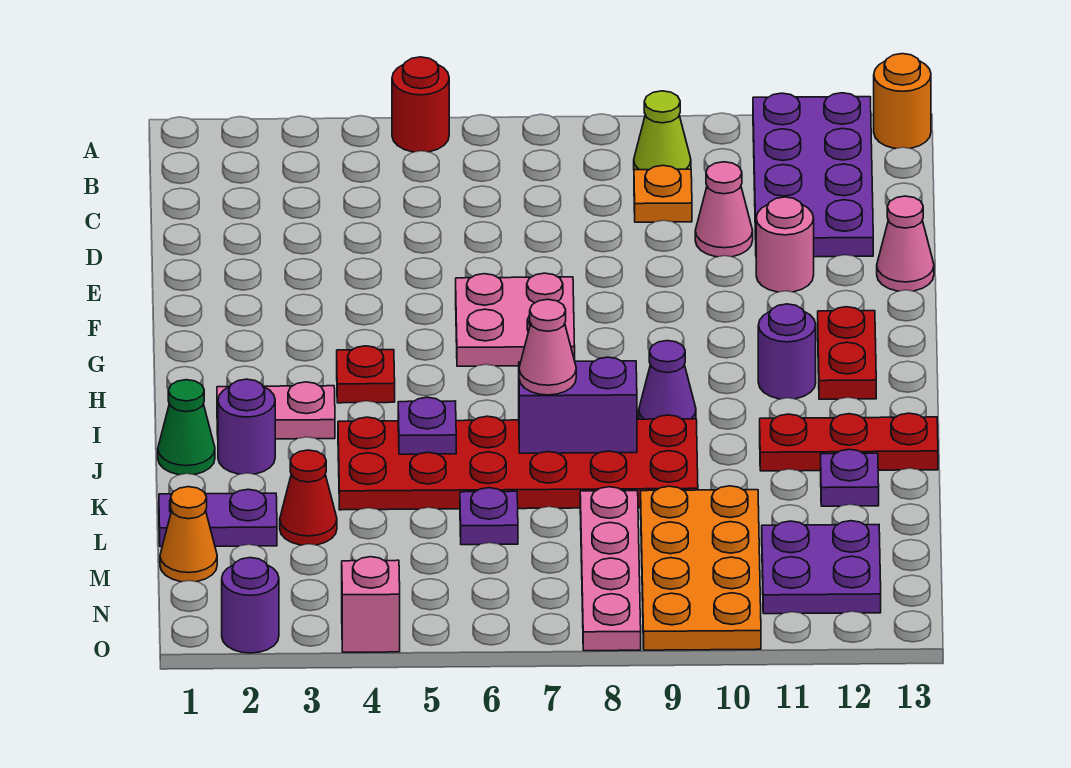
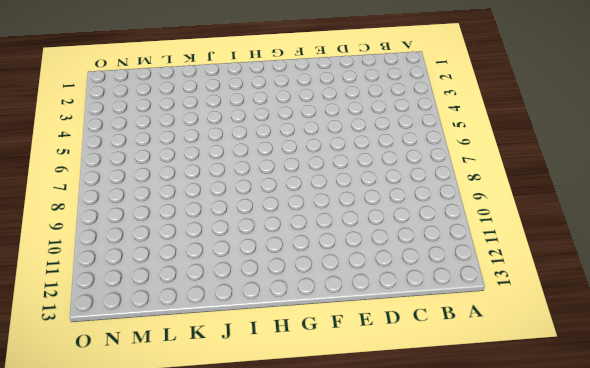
none -> red 1x1 round brick [392,57,449,152]
none -> purple 2x4 plate [753,93,873,257]
none -> orange 1x1 round brick [874,54,931,149]
none -> lime 1x1 cone [634,91,691,170]

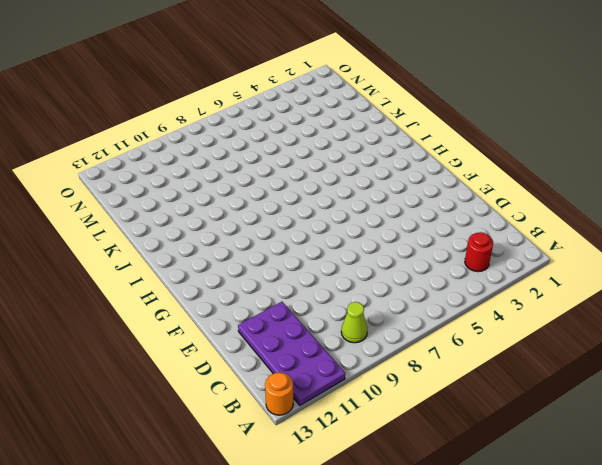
red 1x1 round brick [465,232,493,272] -> red 1x1 round brick moved to [392,57,449,152]
none -> orange 1x1 plate [634,165,692,222]
none -> pink 1x1 cone [695,162,753,257]
none -> pink 1x1 round brick [756,197,814,292]
none -> pink 1x1 cone [877,196,934,291]

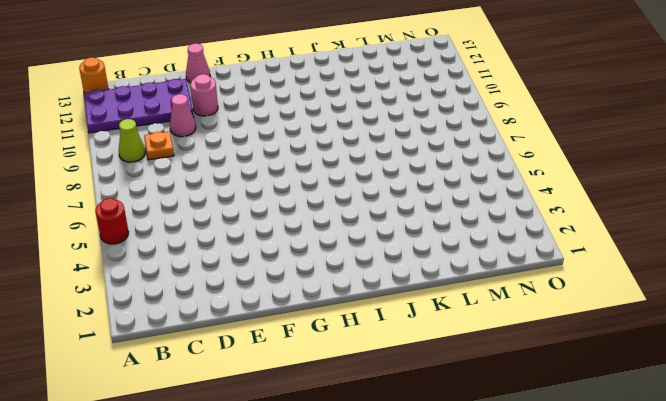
none -> pink 2x2 plate [456,273,575,366]
none -> red 1x2 plate [818,307,876,399]
none -> red 1x1 plate [337,346,395,403]
none -> purple 1x1 round brick [758,304,816,399]

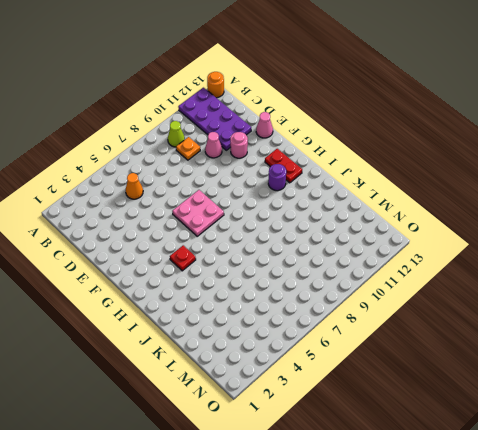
orange 1x1 cone [126,173,143,199] -> orange 1x1 cone moved to [160,487,217,582]
none -> red 1x1 round brick [392,57,449,152]
none -> pink 1x2 plate [217,382,335,439]
none -> purple 1x1 cone [639,341,696,419]
none -> green 1x1 cone [158,380,215,475]

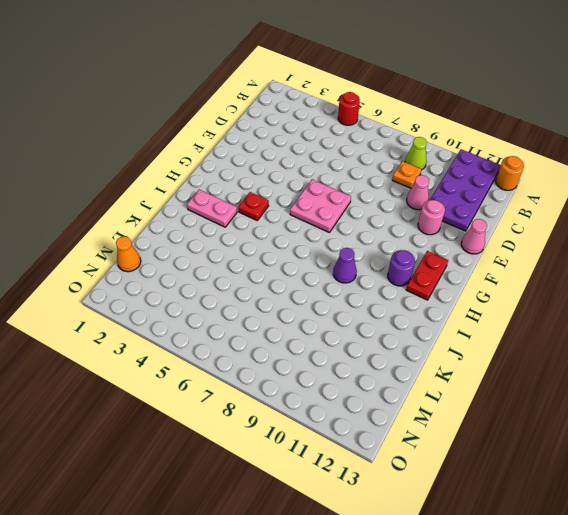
none -> green 1x1 cone [158,380,215,475]
none -> purple 1x1 round brick [218,379,275,474]
none -> red 2x6 plate [338,415,698,510]
none -> red 1x3 plate [760,413,938,471]

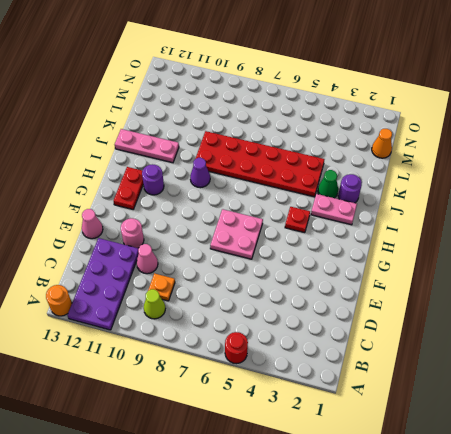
green 1x1 cone [318,170,338,198] -> green 1x1 cone moved to [158,380,215,475]
pink 1x3 plate [115,129,179,163] -> red 1x3 plate [760,413,938,471]
none -> purple 1x1 plate [821,449,879,506]
none -> purple 1x2 plate [159,489,277,547]
none -> red 1x1 cone [280,450,337,545]
none -> purple 1x1 plate [460,488,518,545]

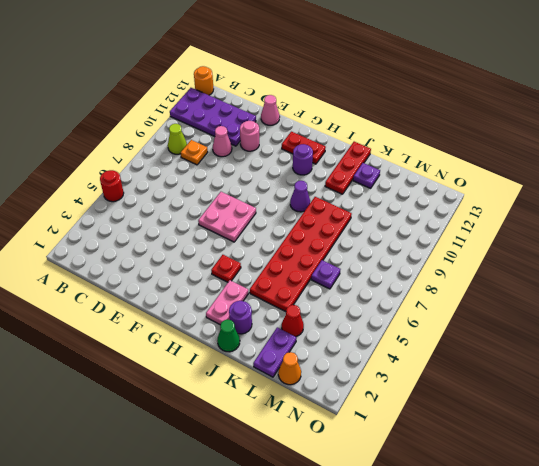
none -> pink 1x4 plate [580,487,641,651]
none -> orange 2x4 plate [641,486,761,650]
none -> purple 2x2 plate [762,521,881,614]
none -> purple 1x1 round brick [222,558,279,653]

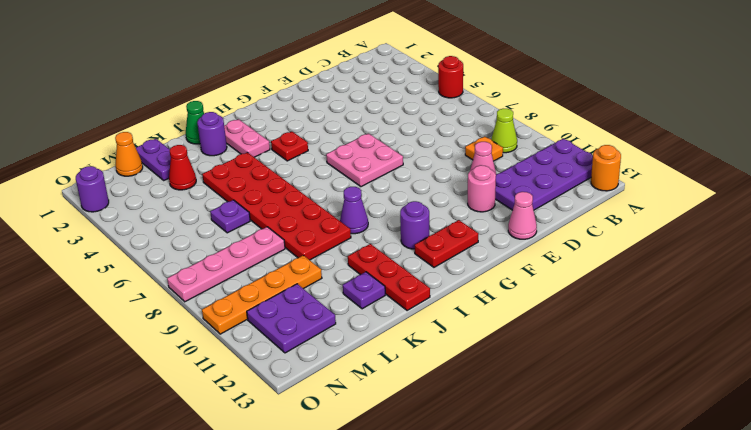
orange 1x4 plate [202,255,322,334] -> orange 2x4 plate [641,486,761,650]
none -> pink 1x1 brick [342,557,400,652]
none -> purple 1x1 plate [398,397,456,454]
none -> purple 1x2 brick [519,357,637,453]
none -> pink 1x1 cone [519,299,576,395]

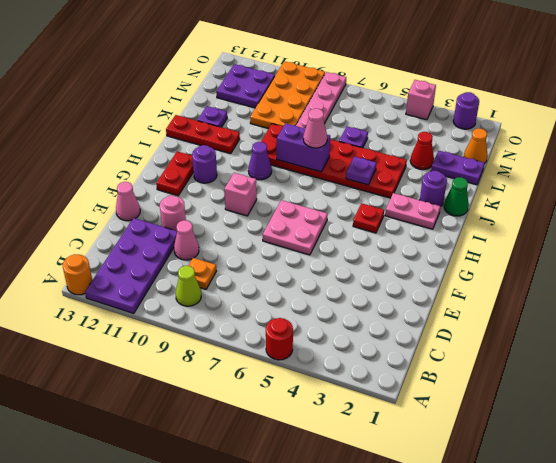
pink 1x1 brick [224,173,257,216] -> none

